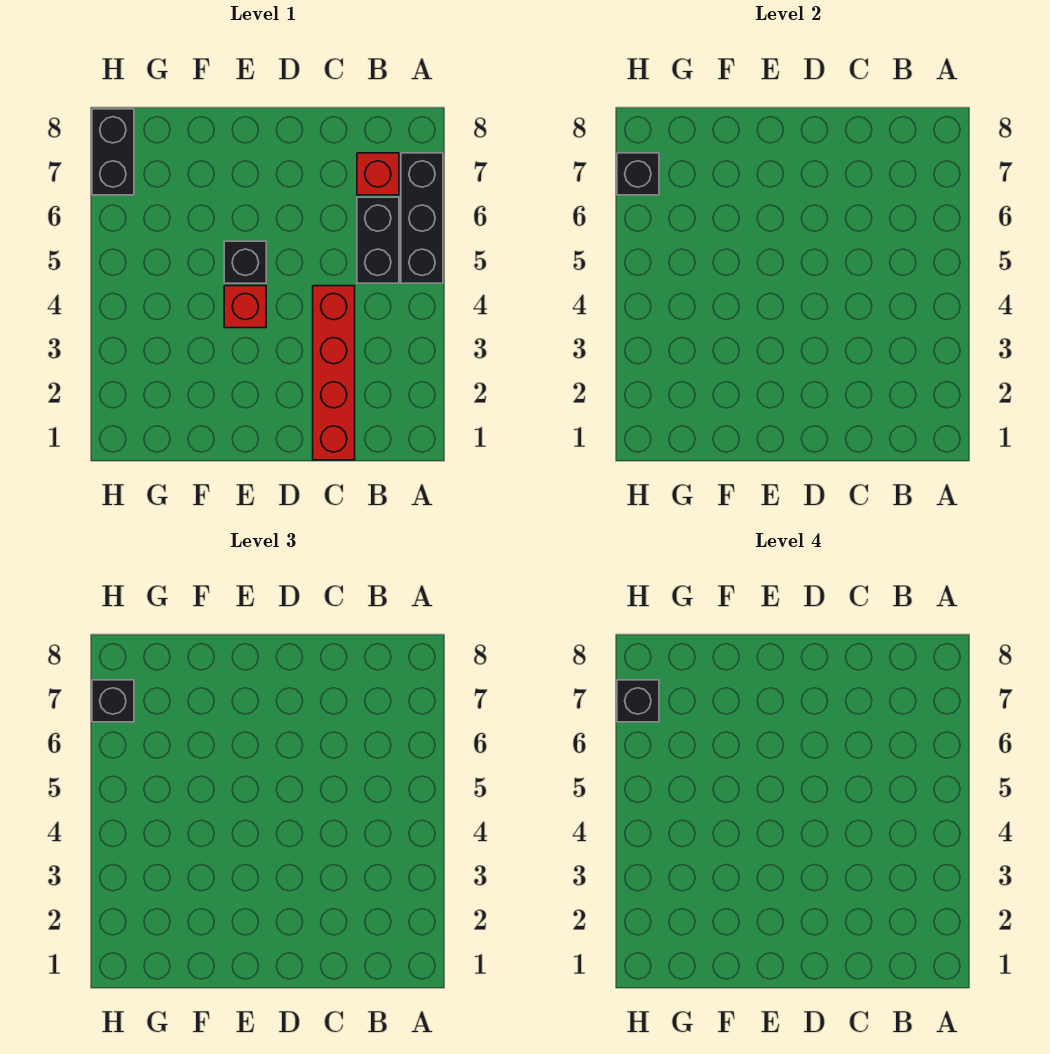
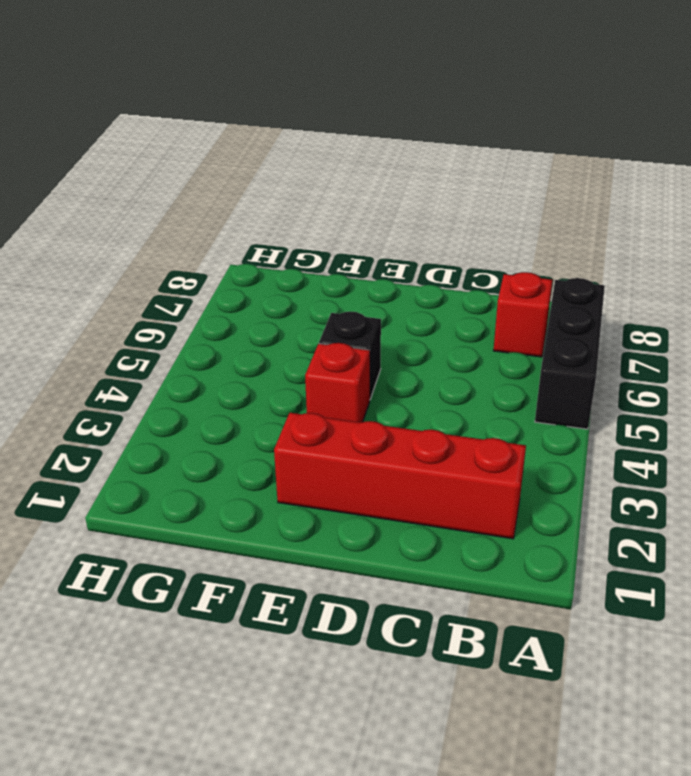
red 1x4 brick [274,413,526,539] -> red 1x4 brick turned to [313,286,355,460]
none -> black 1x2 brick [357,197,399,283]
none -> black 1x2 brick [92,109,134,195]

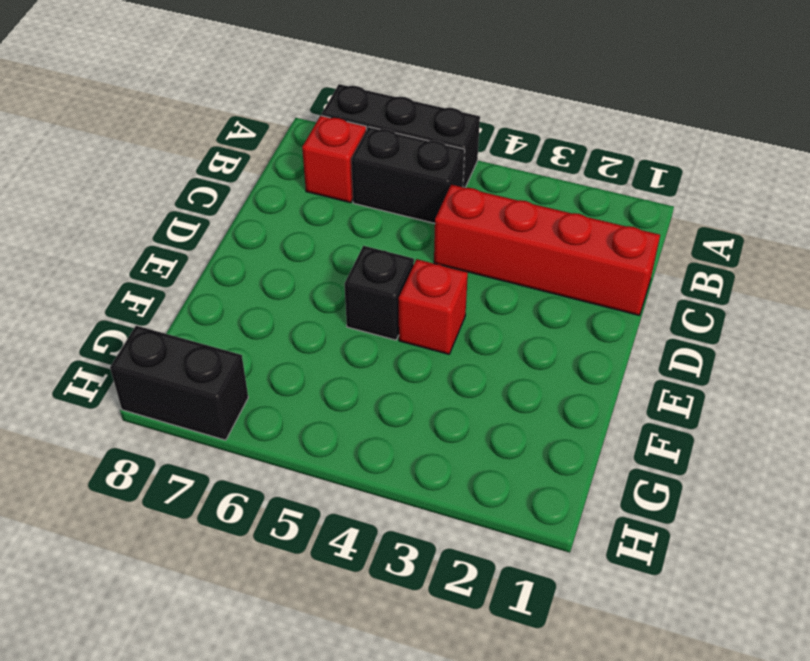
none -> black 1x1 brick [617,153,659,195]
none -> black 1x1 brick [92,680,134,722]

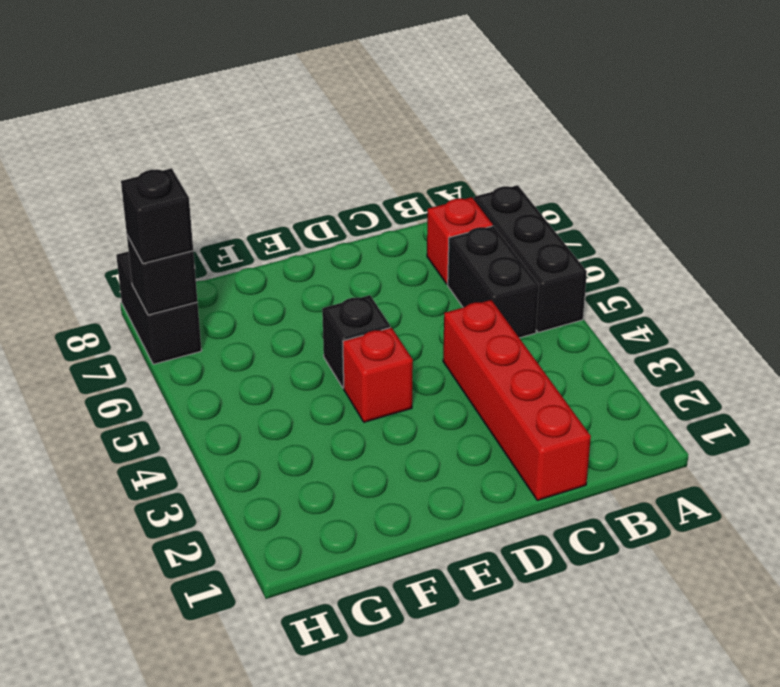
none -> black 1x1 brick [617,680,659,722]

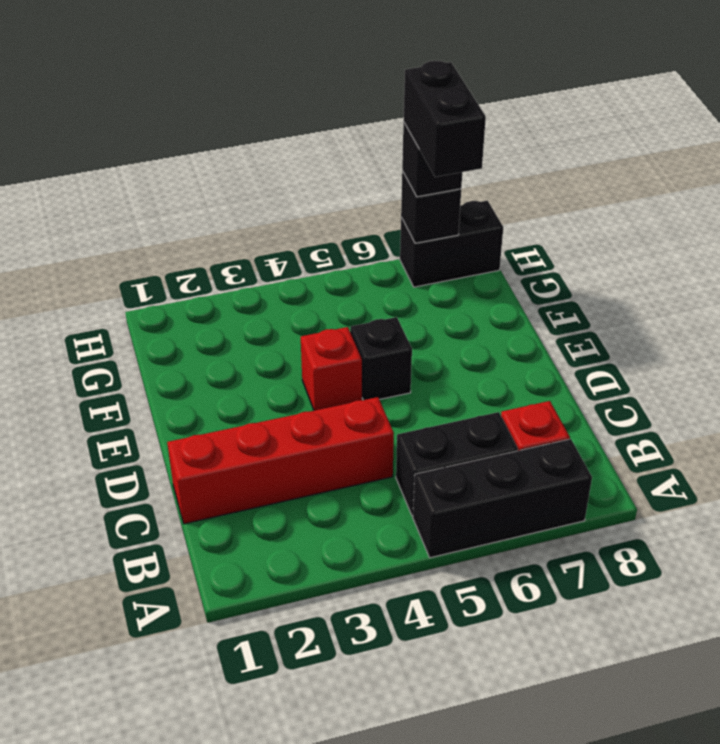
black 1x2 brick [404,61,486,177] -> black 1x1 brick [617,680,659,722]

